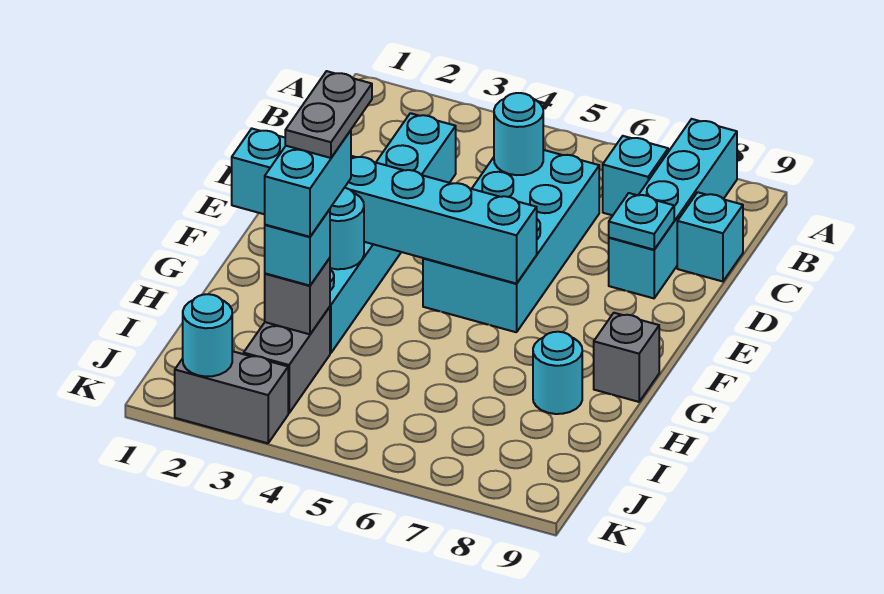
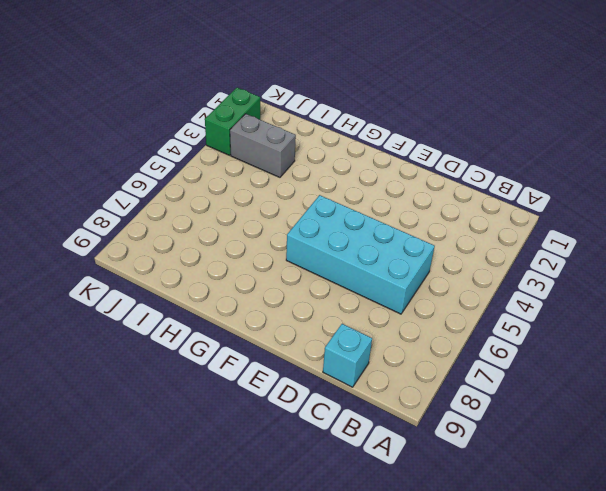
green 1x2 brick [205,88,260,155] -> grey 1x2 brick [175,351,288,443]
none -> cyan 1x4 brick [609,119,737,298]
none -> cyan 1x1 brick [603,136,668,215]
none -> cyan 1x6 brick [330,113,456,353]

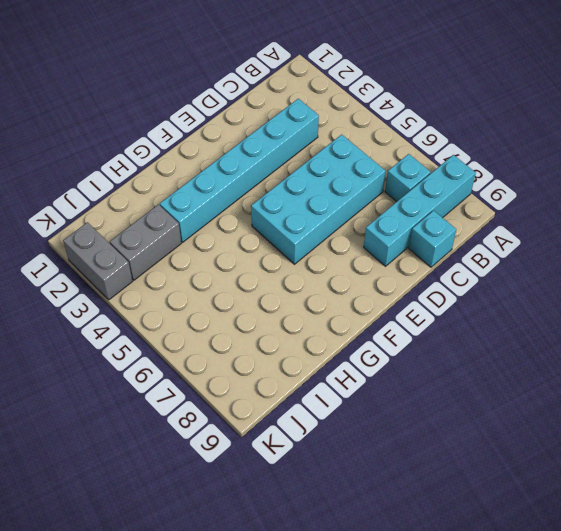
none -> grey 1x1 brick [594,313,659,402]
none -> cyan 1x1 round brick [533,332,582,414]
none -> cyan 1x1 round brick [494,93,543,175]

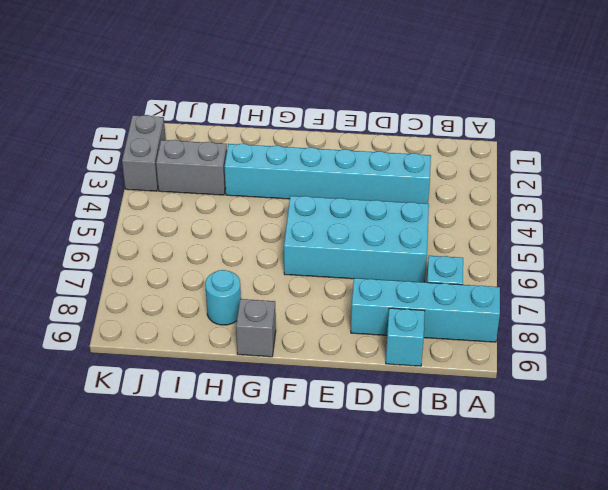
none -> cyan 1x1 round brick [494,93,543,175]
none -> cyan 1x1 plate [609,193,674,250]
none -> cyan 1x6 brick [232,129,537,284]

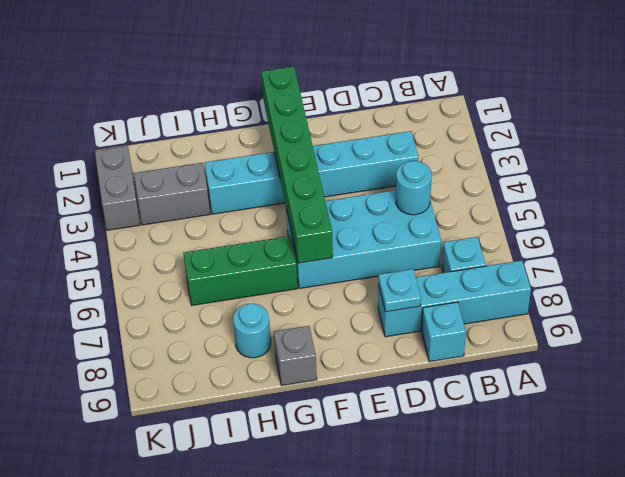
green 1x6 brick [261,67,333,263] -> cyan 1x6 brick [232,129,537,284]
green 1x3 brick [183,236,298,305] -> none
none -> cyan 1x1 round brick [330,188,364,269]
none -> grey 1x1 brick [265,258,330,334]
none -> cyan 1x1 round brick [183,294,232,377]

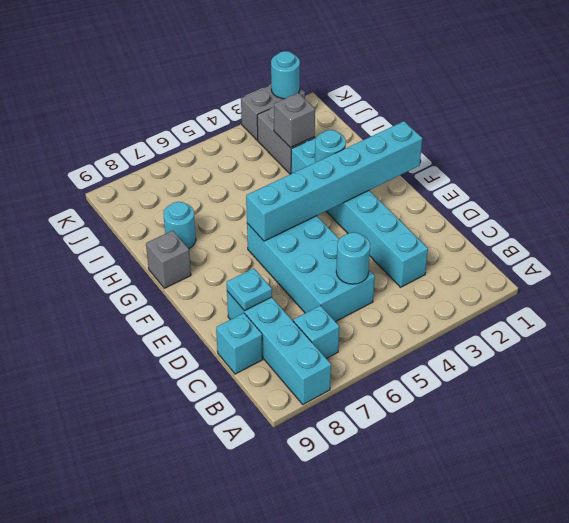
none -> cyan 1x1 brick [265,209,330,286]
none -> cyan 1x2 brick [265,130,351,237]
none -> grey 1x2 plate [285,71,372,158]

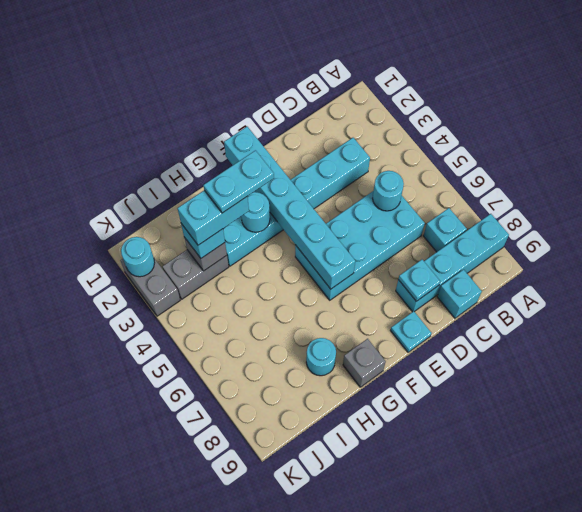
cyan 1x1 plate [391,311,431,352] -> none
cyan 1x2 plate [203,150,274,213] -> grey 1x2 plate [285,71,372,158]

